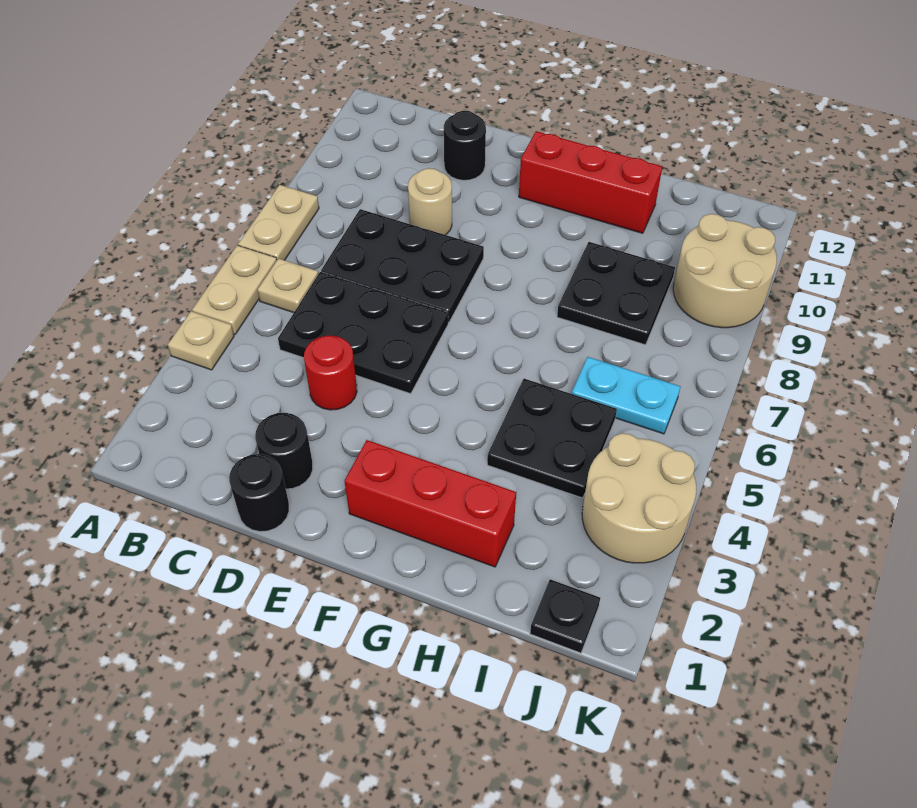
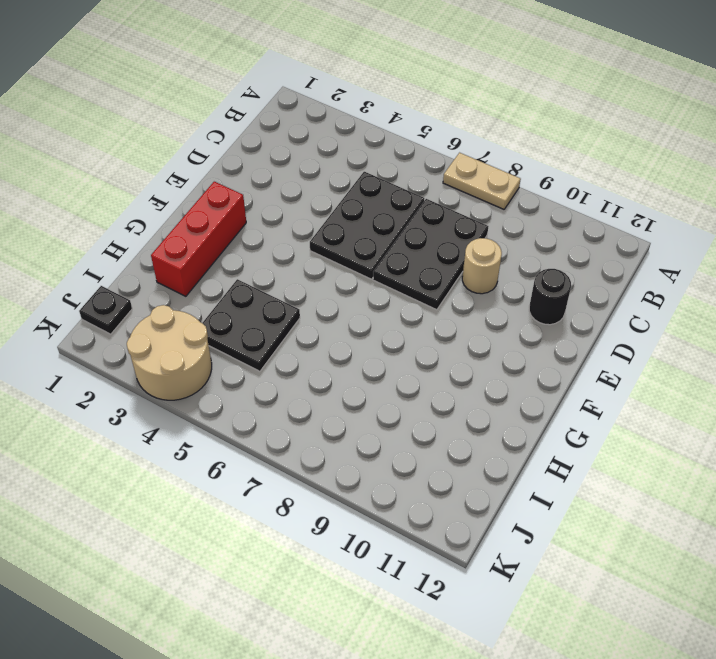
none -> tan 1x1 plate [168,311,234,370]
none -> tan 1x2 plate [192,245,277,335]
none -> tan 1x1 plate [258,259,318,313]

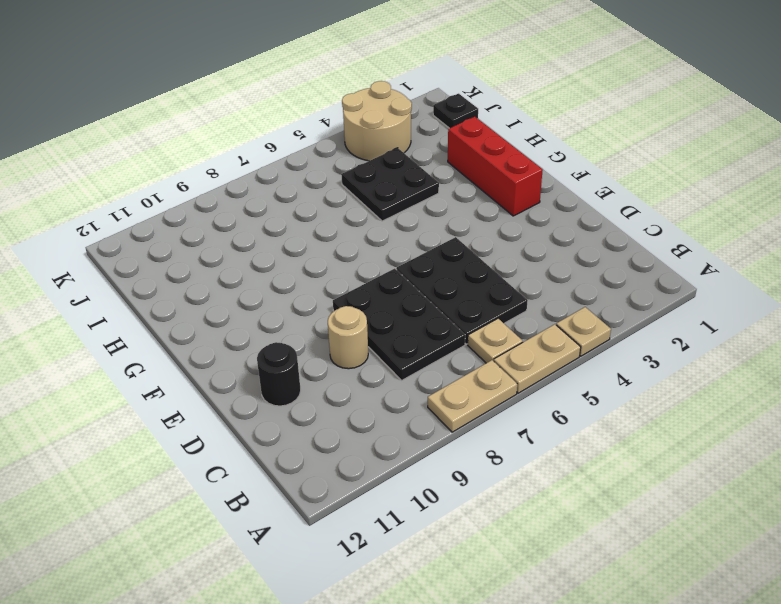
none -> black 1x1 round brick [229,454,289,532]
none -> black 1x1 round brick [255,413,313,489]
none -> red 1x1 round brick [304,335,357,410]

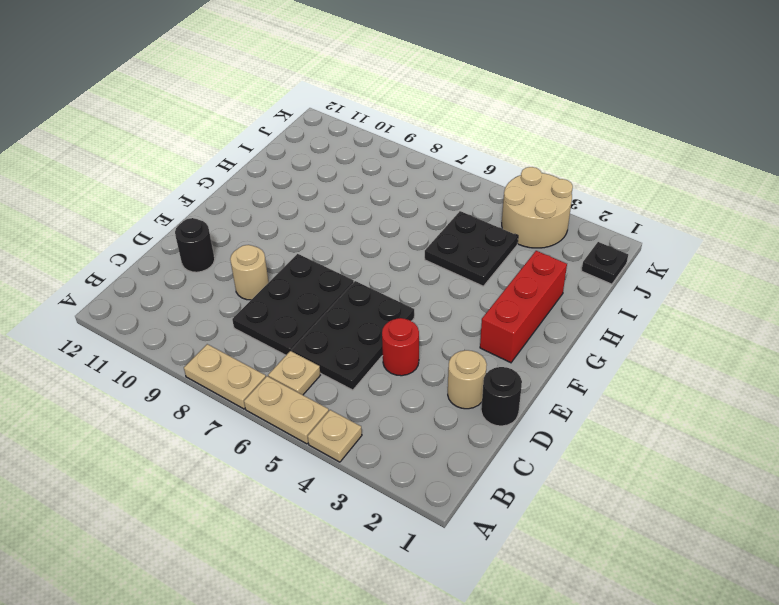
tan 1x1 round brick [448,350,487,409] -> black 1x1 round brick [255,413,313,489]
none -> red 1x3 brick [519,131,662,233]
none -> black 2x2 plate [557,242,675,345]
none -> cyan 1x2 plate [572,357,681,434]

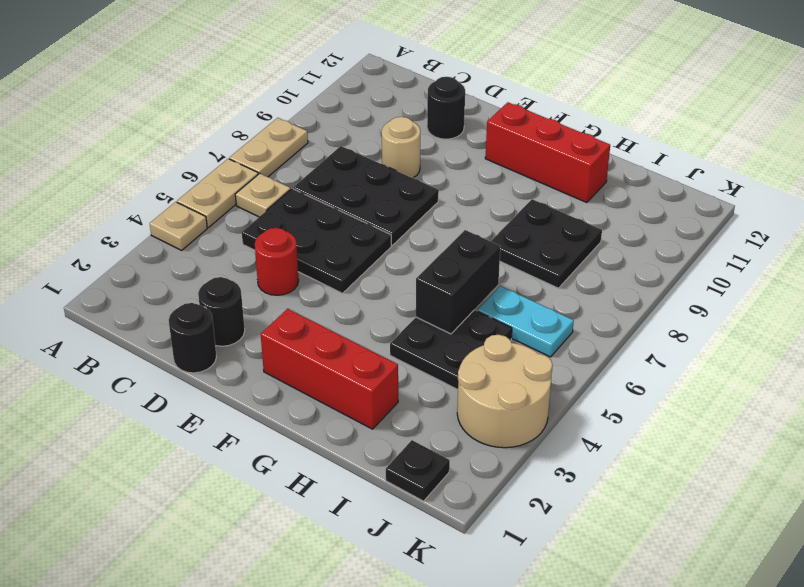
black 1x2 brick [416,230,500,334] -> none
none -> tan 2x2 round brick [673,214,777,328]

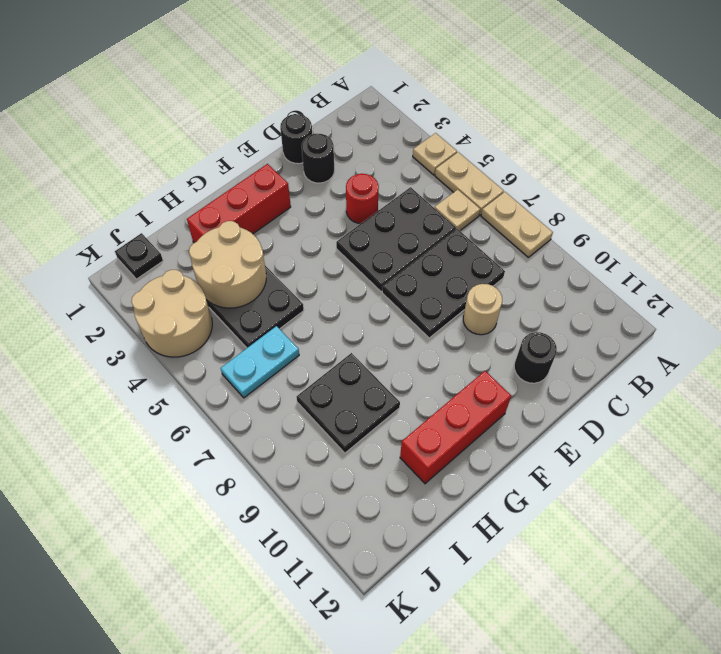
tan 2x2 round brick [189,221,266,308] -> tan 2x2 round brick moved to [673,214,777,328]

